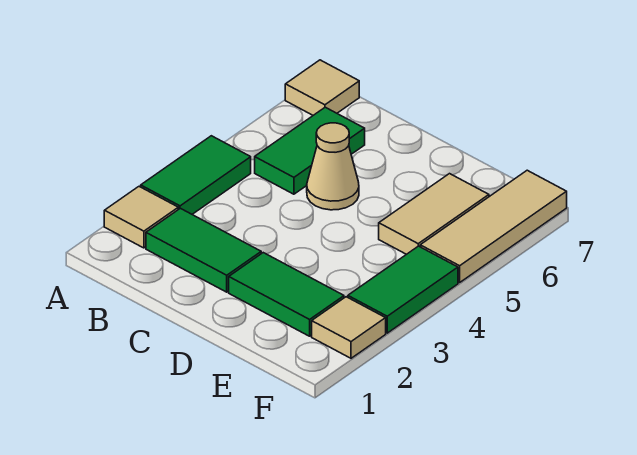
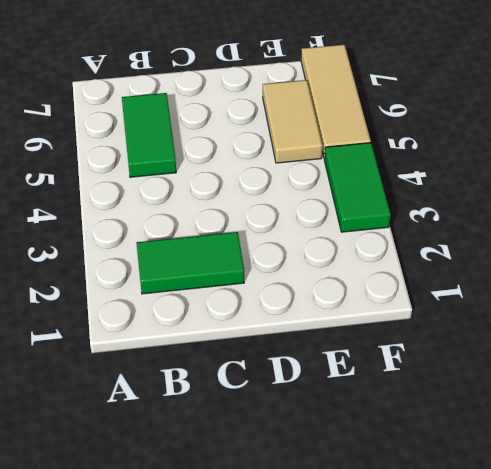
none -> tan 1x1 tile [104,187,178,248]
none -> green 1x2 tile [141,136,251,214]

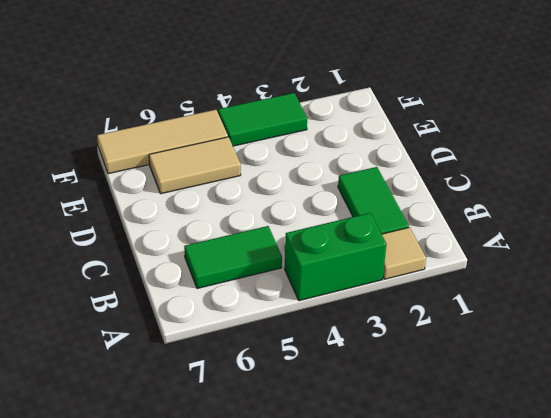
green 1x2 brick [285,213,386,301] -> green 1x2 tile [141,136,251,214]
none -> tan 1x1 tile [285,60,359,115]
none -> tan 1x1 cone [307,123,359,210]

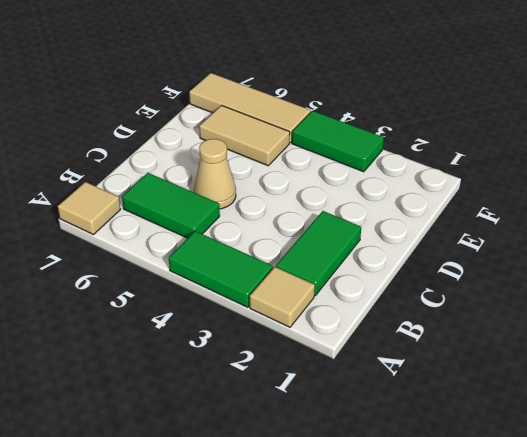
none -> green 1x2 tile [229,253,344,336]
none -> tan 1x1 tile [312,297,386,358]

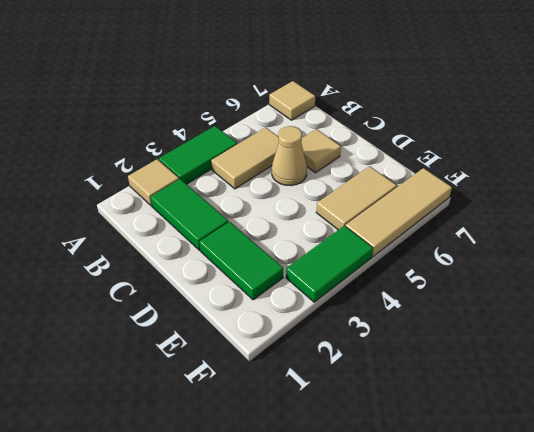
tan 1x2 tile [211,127,279,189] -> green 1x2 tile [255,107,365,194]
tan 1x1 tile [301,129,341,173] -> tan 1x1 tile moved to [312,297,386,358]

